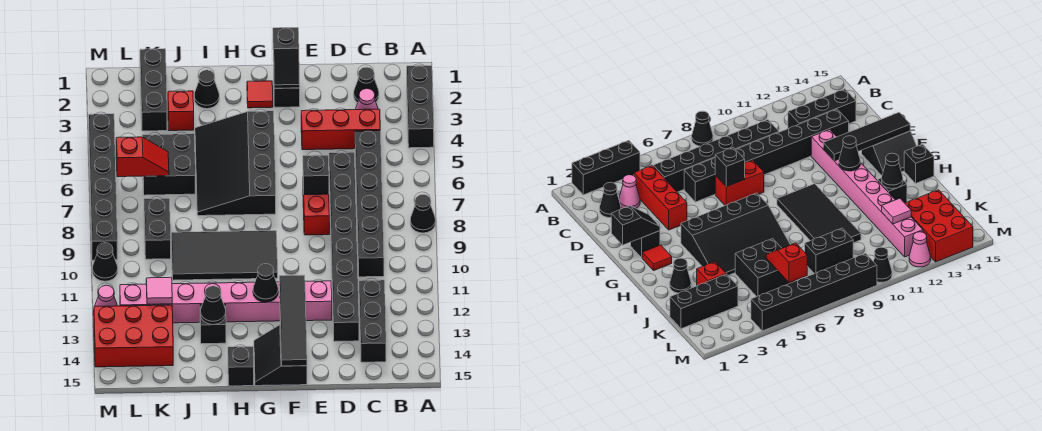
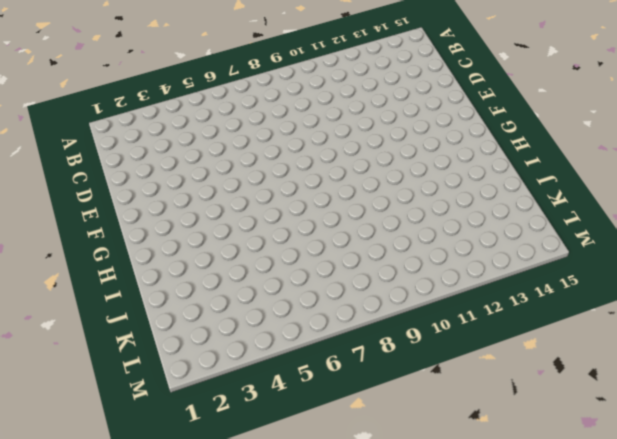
none -> black 1x3 brick [407,66,434,148]
none -> black 1x1 cone [410,194,436,233]
none -> black 1x1 cone [354,67,379,103]
none -> pink 1x1 cone [355,89,378,110]

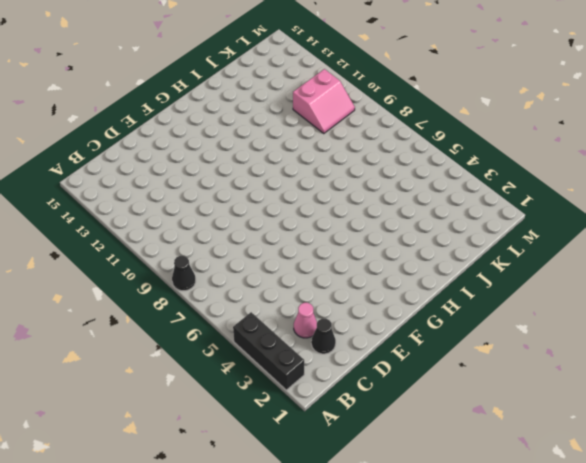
pink 2x2 slope [293,69,355,133] -> none
none -> red 1x3 brick [301,109,380,150]
none -> black 1x6 brick [355,131,384,277]
none -> black 1x3 brick [359,280,386,362]
none -> black 1x8 brick [329,152,359,342]

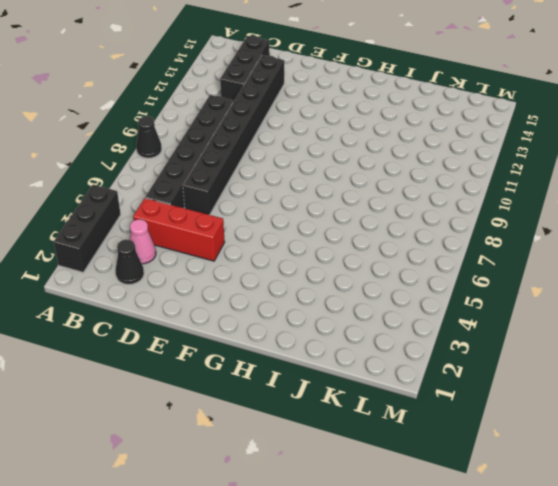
none -> red 1x2 brick [303,189,330,235]
none -> pink 1x8 brick [120,281,332,323]
none -> black 1x1 brick [274,88,300,107]
none -> black 2x2 slope [254,325,307,386]

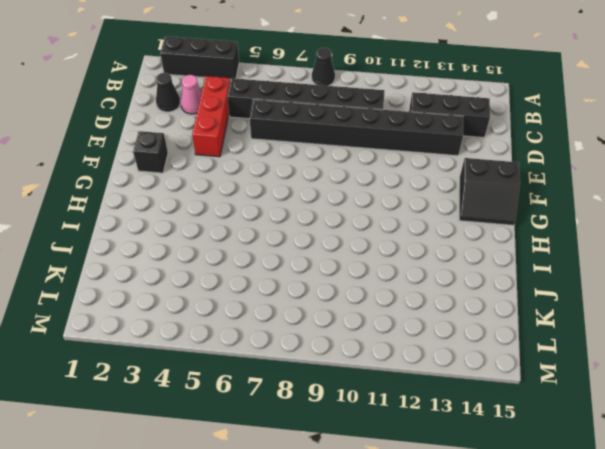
none -> red 1x2 brick [303,189,330,235]
none -> pink 1x8 brick [120,281,332,323]
none -> red 1x1 tile [247,81,273,108]
none -> black 3x4 slope [195,111,276,216]

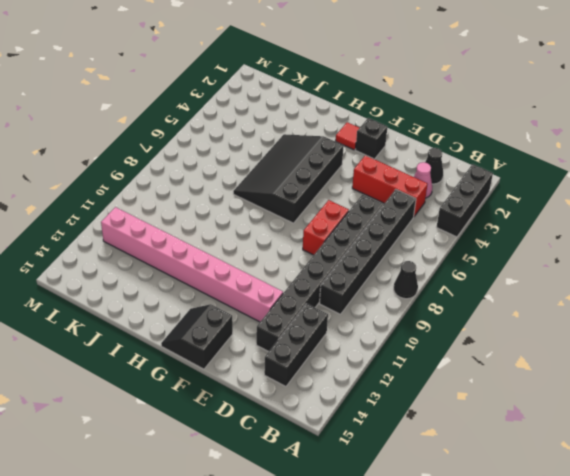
none -> black 2x4 tile [171,231,278,280]
none -> black 1x1 brick [228,347,254,386]
none -> black 1x1 cone [194,70,219,109]
none -> black 1x1 brick [200,304,226,344]

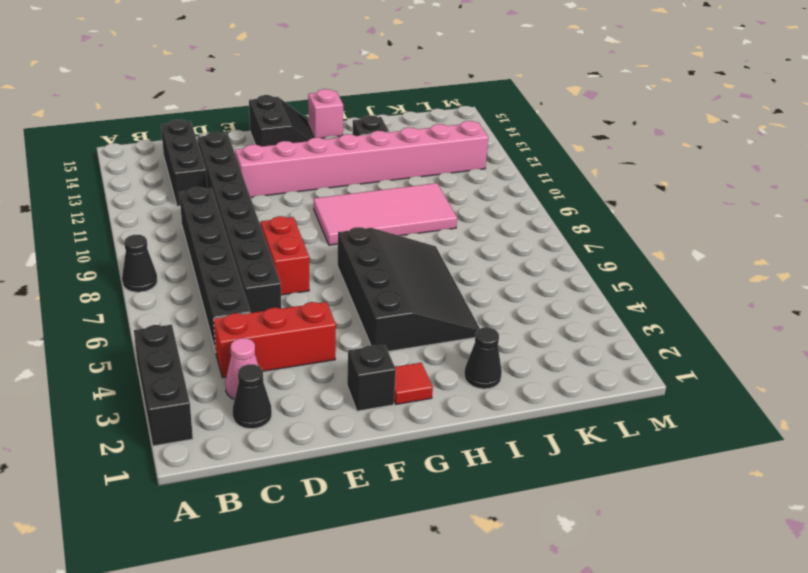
pink 2x4 tile [314,183,457,245] -> black 2x4 tile [171,231,278,280]
pink 1x1 brick [308,89,343,138] -> black 1x1 brick [228,347,254,386]
none -> red 1x1 brick [168,91,194,131]
none -> black 2x2 brick [142,134,195,195]
none -> black 1x3 brick [140,49,167,131]
none -> black 1x2 brick [144,198,171,259]

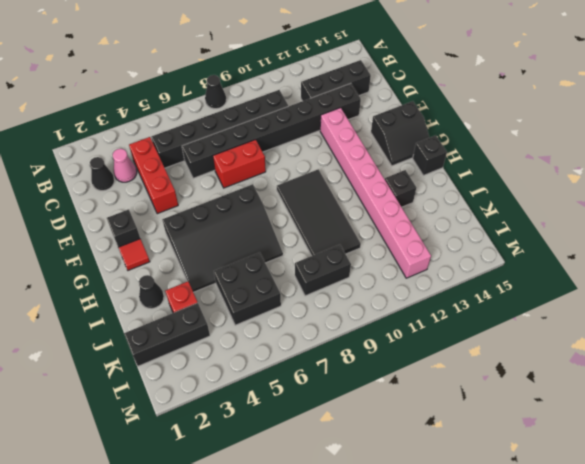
none -> black 1x3 brick [407,66,434,148]
none -> red 2x3 brick [94,305,173,367]
none -> black 1x6 brick [89,114,117,260]
none -> black 1x1 cone [92,243,118,281]

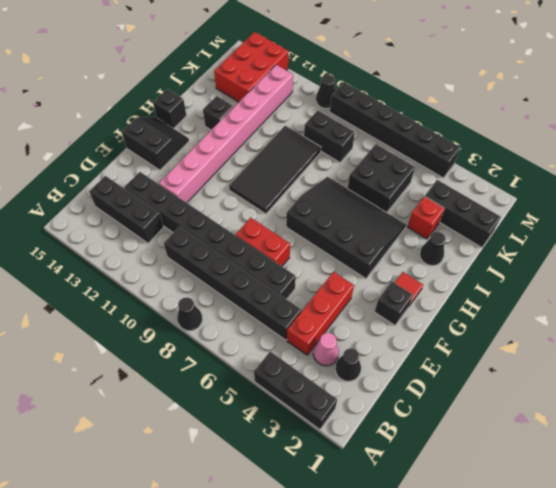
none -> pink 1x1 cone [95,285,117,306]
none -> black 1x1 brick [303,155,329,195]
none -> black 1x2 slope [273,28,300,88]
none -> black 1x4 tile [279,275,307,366]

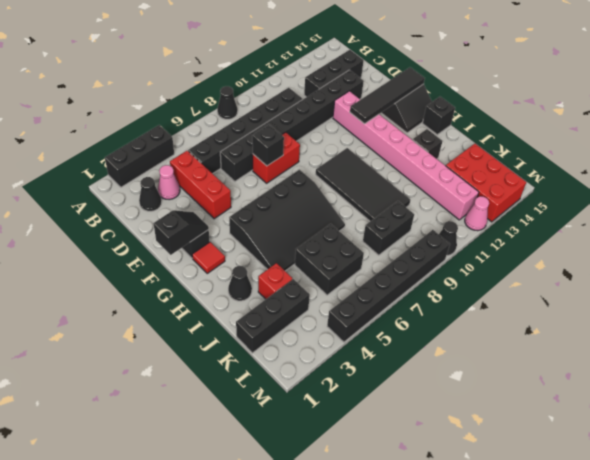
none -> black 1x1 cone [253,264,278,302]
none -> black 1x1 cone [200,286,226,325]
none -> red 1x2 slope [116,137,169,177]
none -> pink 1x1 tile [146,277,172,304]

